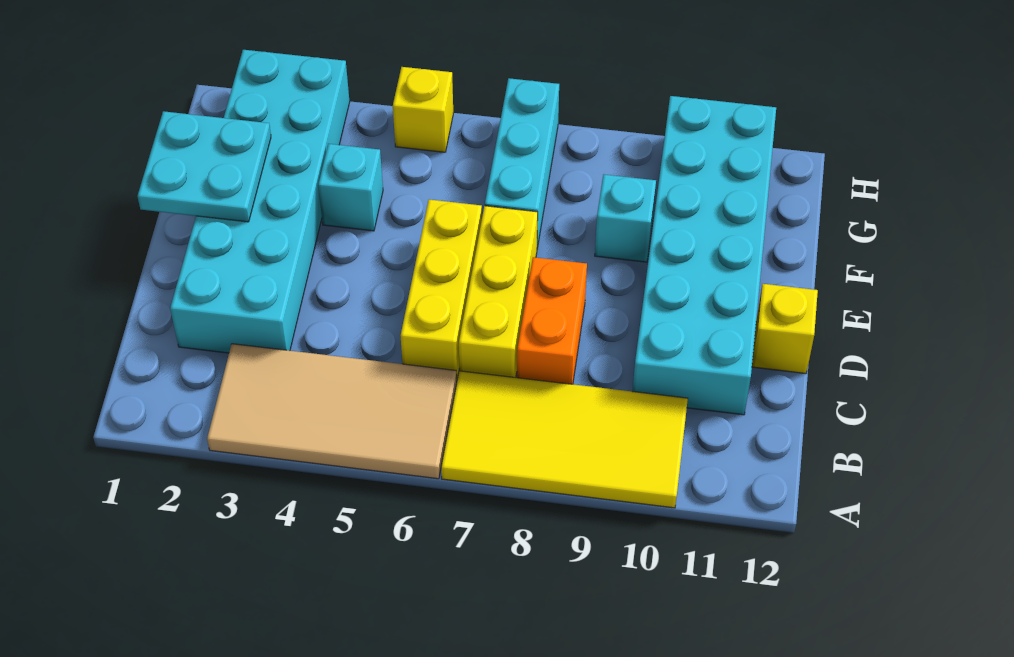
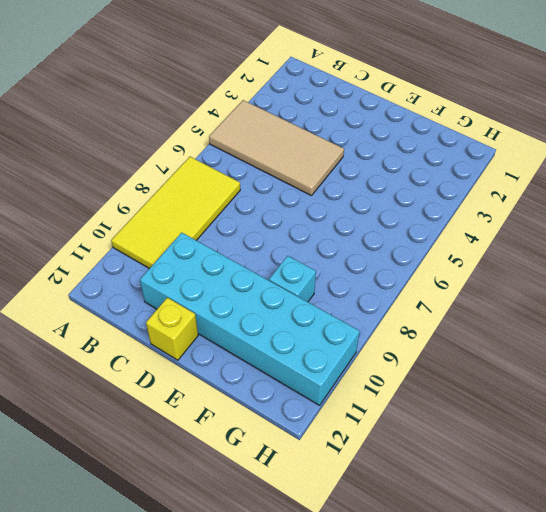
tan 2x4 tile [209,100,344,196] -> tan 2x4 tile turned to [207,344,457,479]
none -> cyan 2x6 brick [170,50,350,353]
none -> yellow 1x3 brick [401,200,482,379]
none -> yellow 1x3 brick [459,206,538,378]

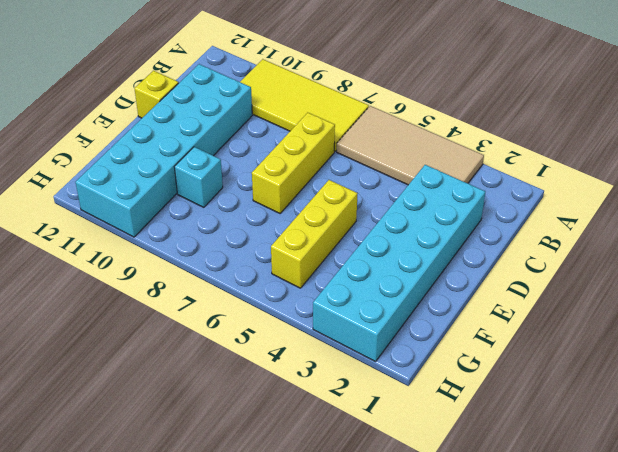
yellow 1x3 brick [271,180,358,288] -> yellow 1x3 brick moved to [401,200,482,379]
none -> orange 1x2 brick [517,257,587,384]
none -> cyan 1x1 brick [318,144,383,231]
none -> cyan 1x3 brick [485,78,559,248]

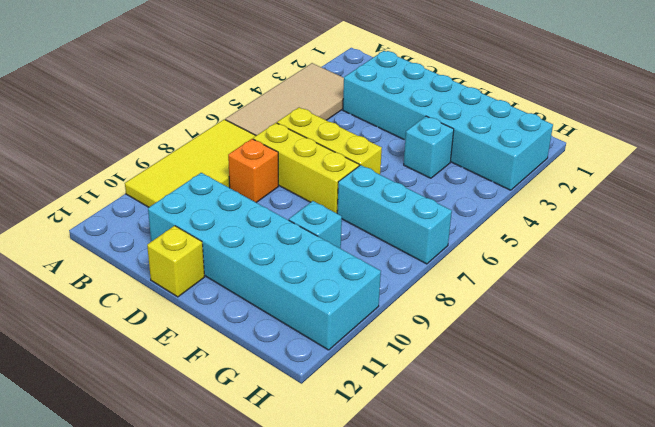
orange 1x1 brick [228,139,278,203] -> orange 1x2 brick [517,257,587,384]
none -> yellow 1x1 brick [393,67,453,152]
none -> cyan 2x2 plate [137,111,271,222]

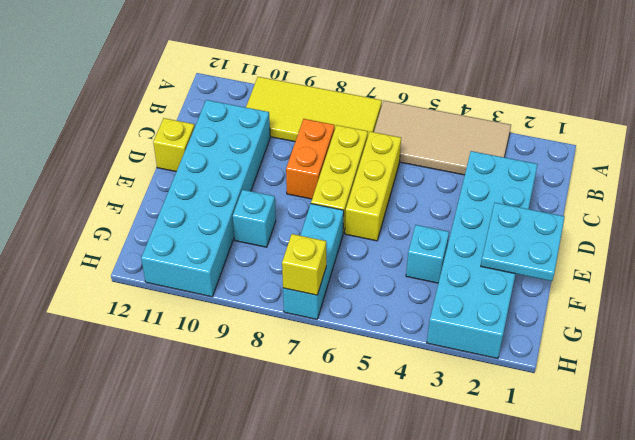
yellow 1x1 brick [282,234,326,295] -> yellow 1x1 brick moved to [393,67,453,152]

